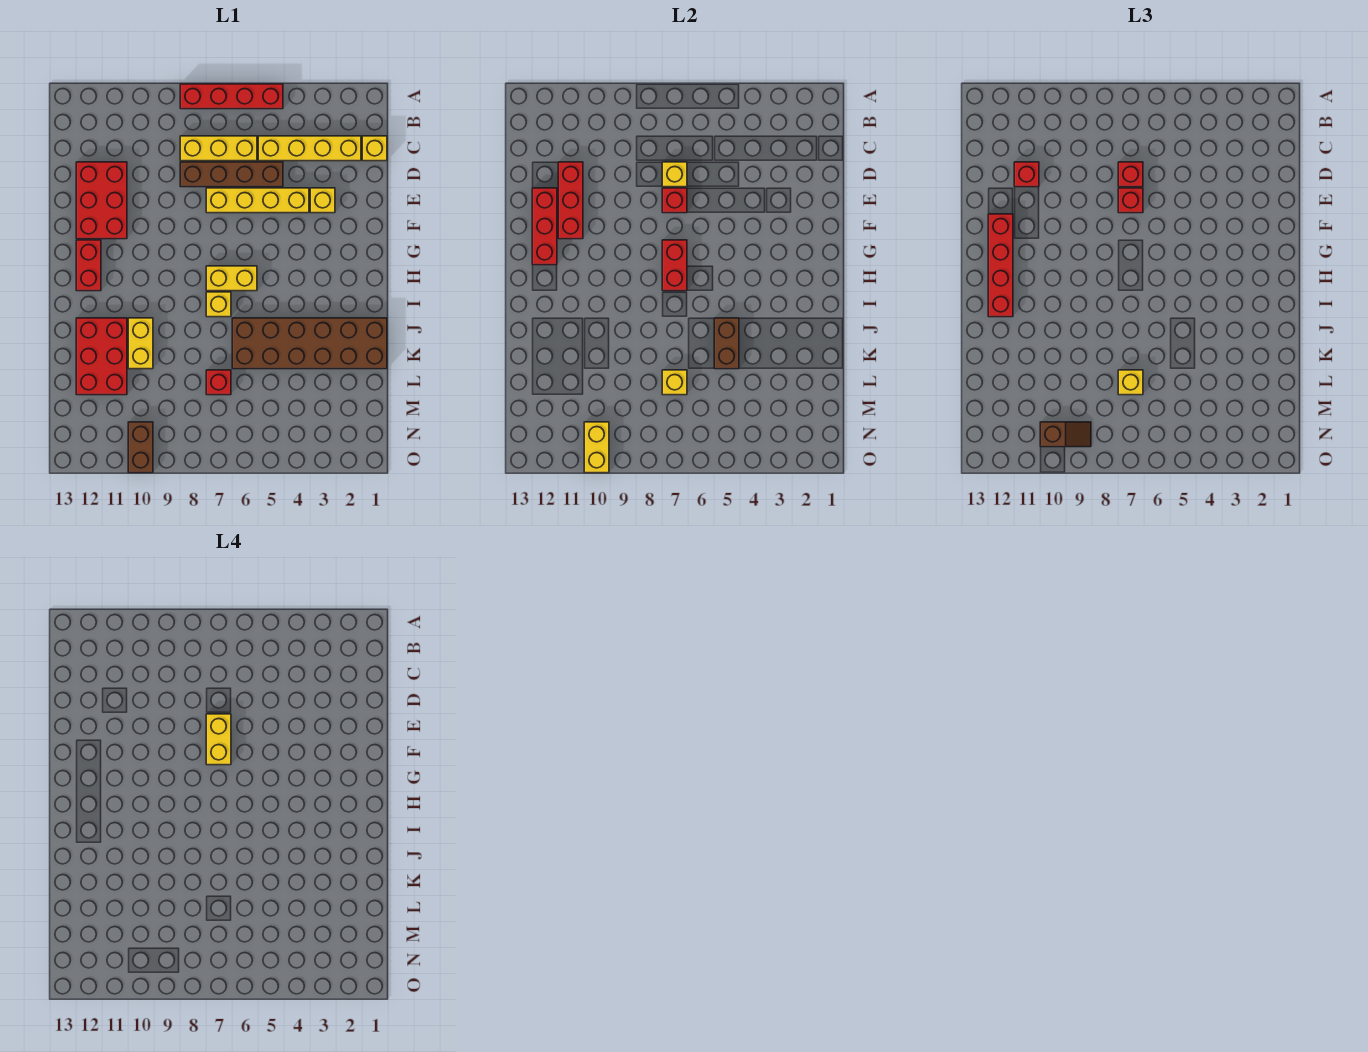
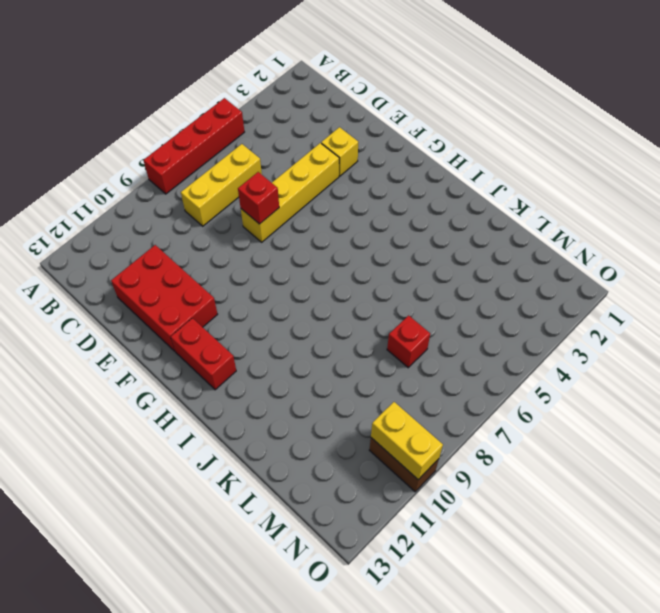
none -> yellow 1x1 brick [362,136,387,161]
none -> yellow 1x4 brick [258,136,361,161]
none -> brown 1x4 brick [180,162,283,187]
none -> yellow 1x2 brick [206,266,257,291]

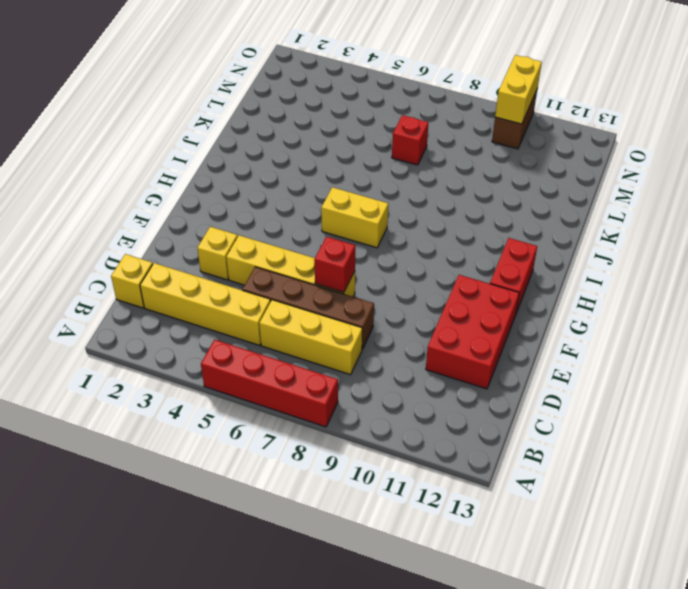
none -> yellow 1x1 brick [206,292,231,317]
none -> brown 2x6 brick [232,318,387,369]
none -> yellow 1x2 brick [128,318,153,369]
none -> red 2x3 brick [76,318,127,395]

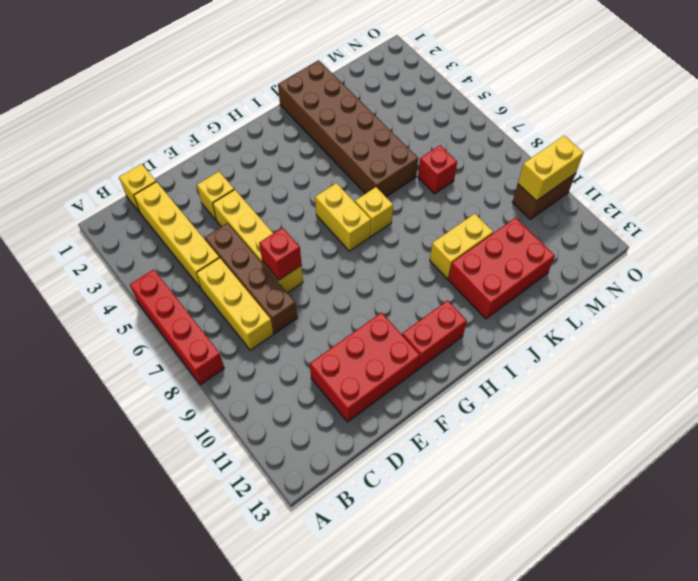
none -> yellow 1x1 brick [662,162,687,187]
none -> red 1x3 brick [558,162,583,239]
none -> red 1x3 brick [532,188,557,265]
none -> red 1x2 brick [662,240,687,291]

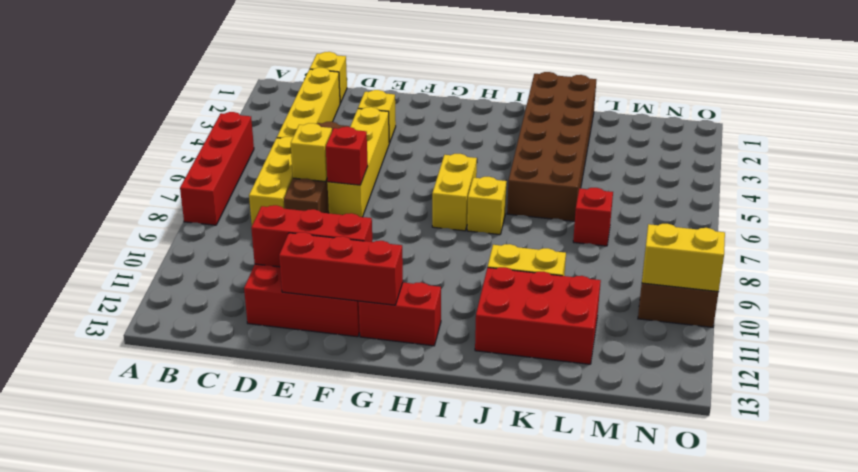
none -> red 1x2 brick [662,240,687,291]
none -> brown 1x2 brick [714,318,739,369]
none -> yellow 1x1 brick [662,370,687,395]
none -> red 1x1 brick [1118,162,1143,187]

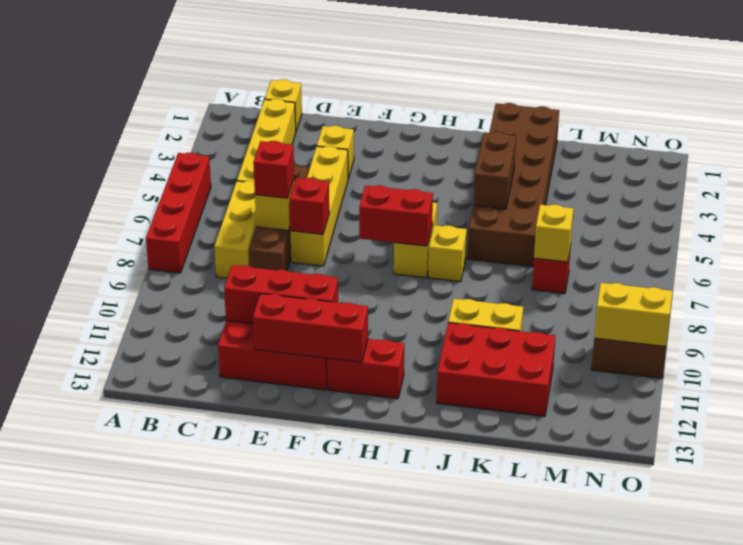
brown 1x2 brick [473,132,516,209] -> brown 1x2 brick turned to [714,318,739,369]
none -> red 1x1 brick [1014,162,1039,187]
none -> red 1x1 brick [1118,188,1143,213]
none -> red 1x4 brick [988,214,1013,317]
none -> yellow 1x1 brick [1118,370,1143,395]

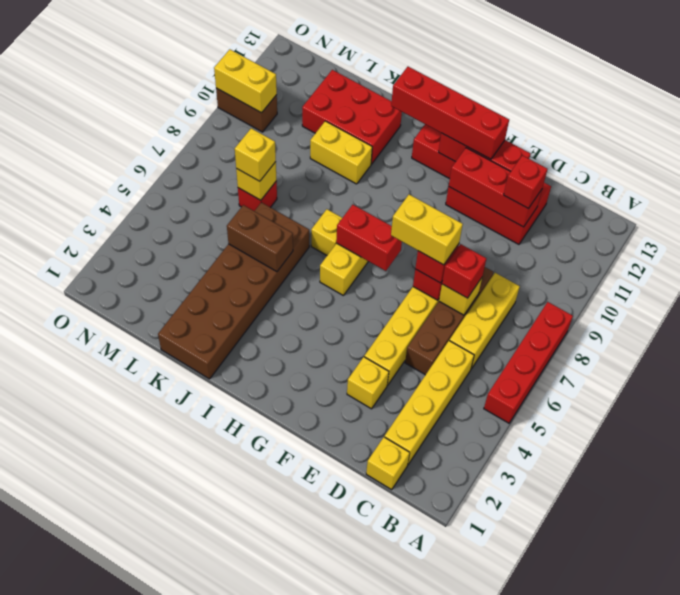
none -> brown 1x2 slope [1040,422,1091,447]

